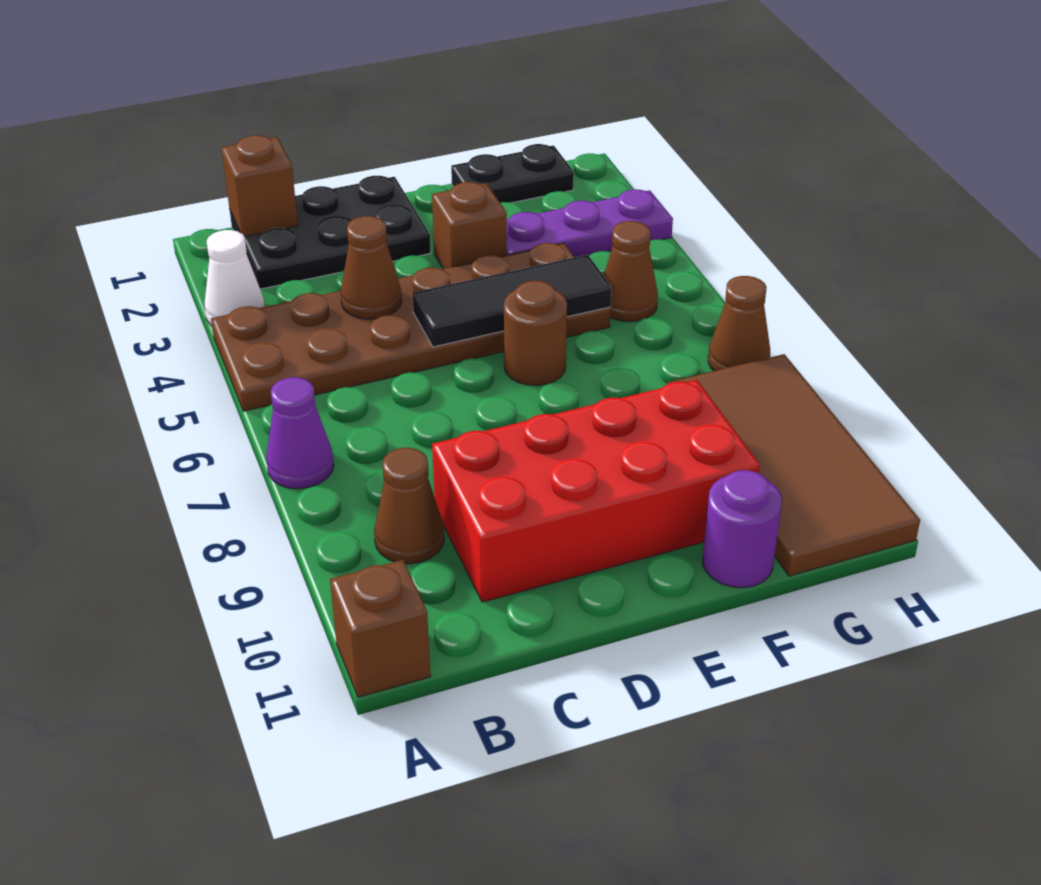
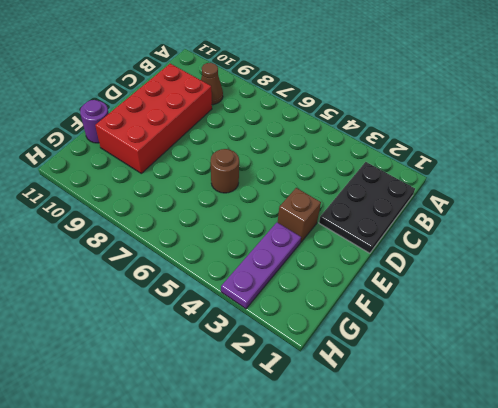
none -> white 1x1 cone [204,230,265,326]
none -> brown 2x6 plate [211,243,610,411]
none -> purple 1x1 cone [266,377,334,489]

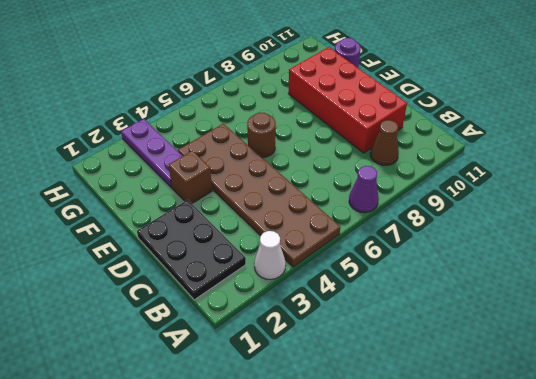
none -> brown 1x1 brick [330,560,431,697]
none -> black 1x2 plate [451,144,574,203]
none -> brown 1x1 cone [604,221,658,322]

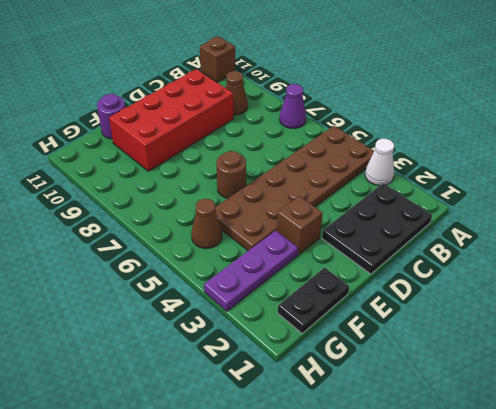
none -> brown 2x4 tile [667,354,920,576]
none -> brown 1x1 cone [708,276,770,371]
none -> brown 1x1 brick [221,135,298,237]

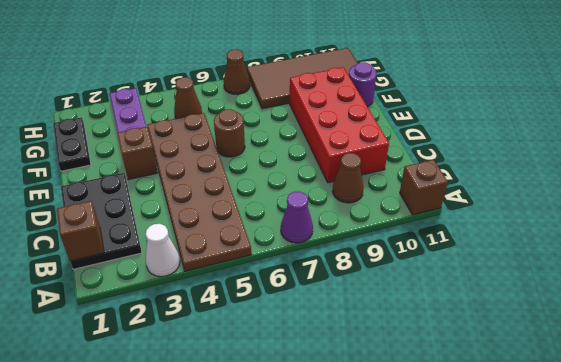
none -> brown 1x1 cone [341,216,402,319]
none -> black 1x3 tile [412,255,611,347]

